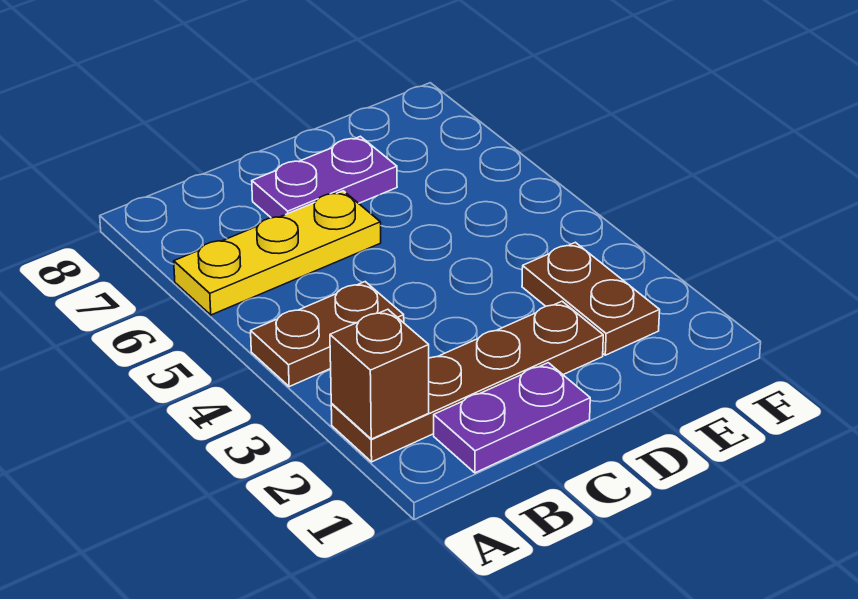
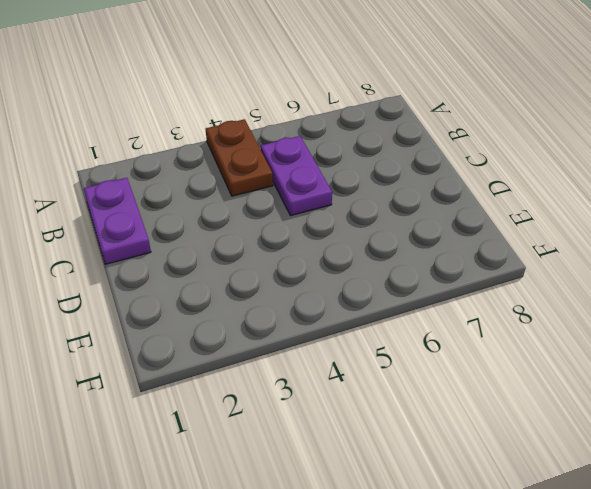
purple 1x2 plate [261,136,332,216] -> purple 1x2 plate moved to [252,136,397,218]
none -> brown 1x4 plate [331,301,603,462]
none -> yellow 1x3 plate [174,191,381,315]

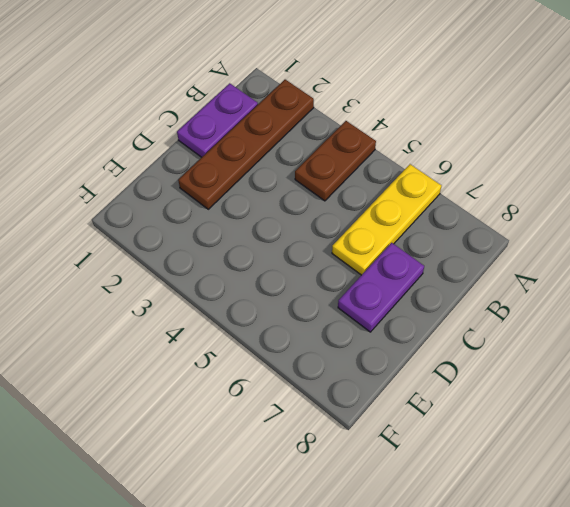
none -> brown 1x2 plate [522,242,660,355]
none -> brown 1x1 brick [330,309,429,439]

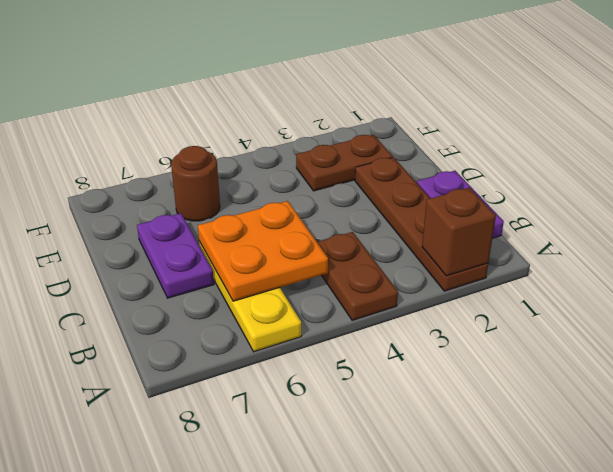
orange 2x2 plate [198,201,328,301] -> none
brown 1x1 round brick [171,146,220,221] -> none

